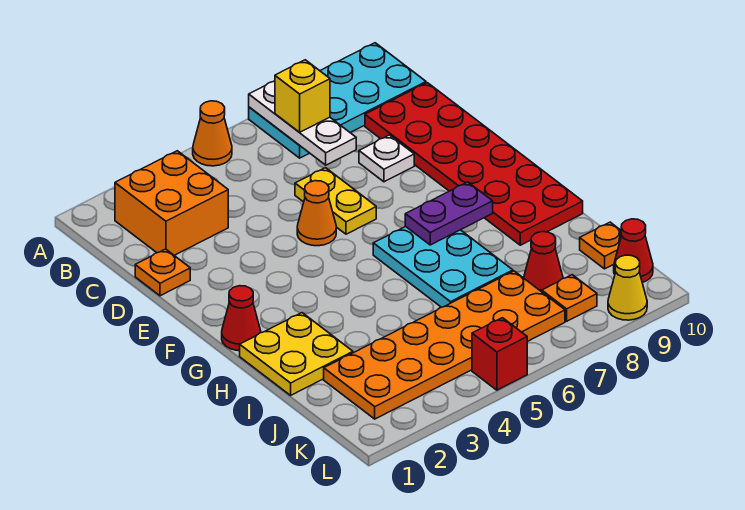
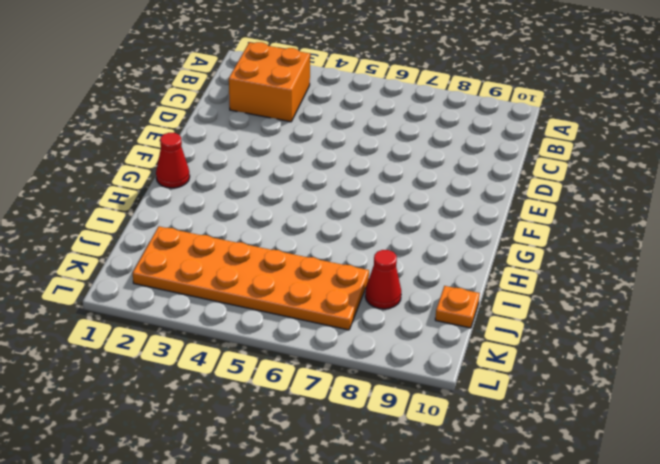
none -> orange 1x1 cone [193,101,232,166]
none -> cyan 2x4 plate [249,43,426,158]
none -> red 2x6 plate [365,83,583,245]

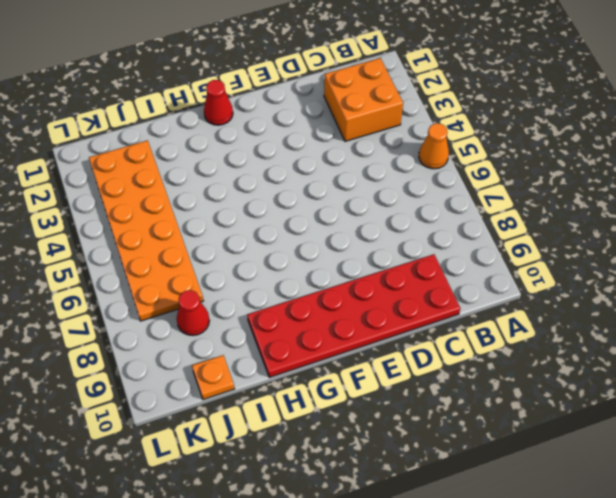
none -> cyan 2x4 plate [249,43,426,158]
none -> orange 1x1 plate [135,249,190,296]
none -> yellow 1x2 plate [295,168,376,234]

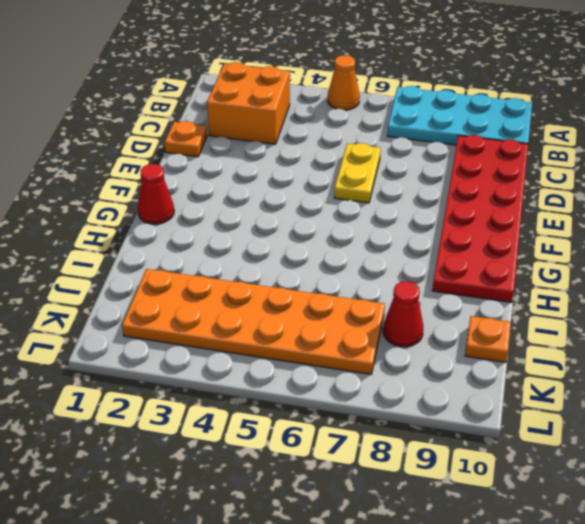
none -> white 1x1 plate [359,135,414,182]
none -> orange 1x1 cone [297,181,336,246]
none -> cyan 2x3 plate [373,227,513,307]

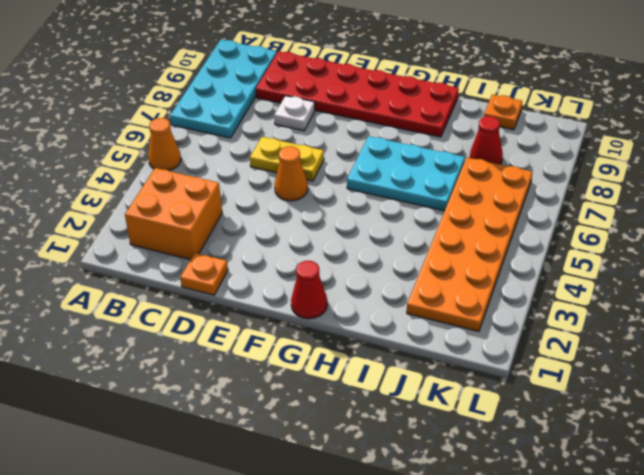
none -> yellow 2x2 plate [240,313,353,395]
none -> orange 1x1 plate [542,275,597,321]
none -> red 1x1 cone [614,219,653,282]

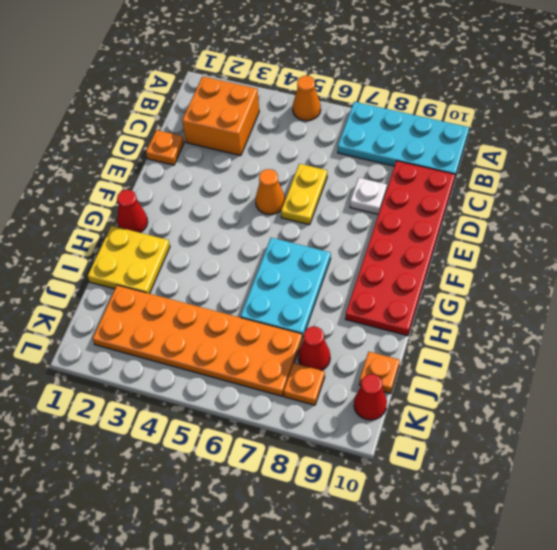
none -> red 1x1 brick [472,318,527,390]
none -> yellow 1x1 cone [608,255,647,320]
none -> white 1x3 plate [249,81,356,165]

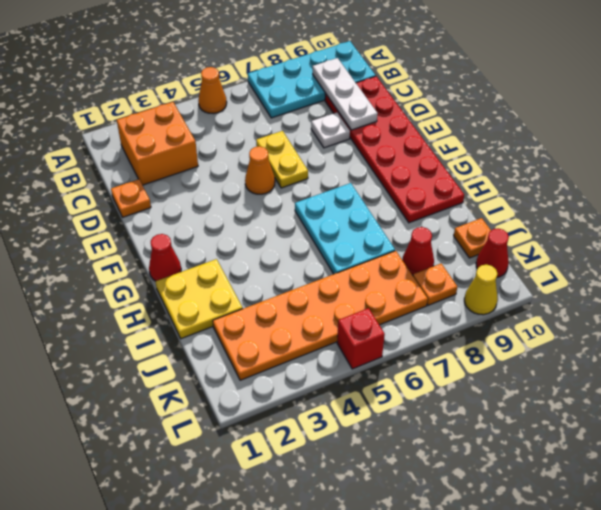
white 1x3 plate [313,58,378,130] -> white 1x3 plate moved to [249,81,356,165]
none -> purple 1x2 plate [405,182,493,245]
none -> yellow 1x1 brick [275,60,330,132]

